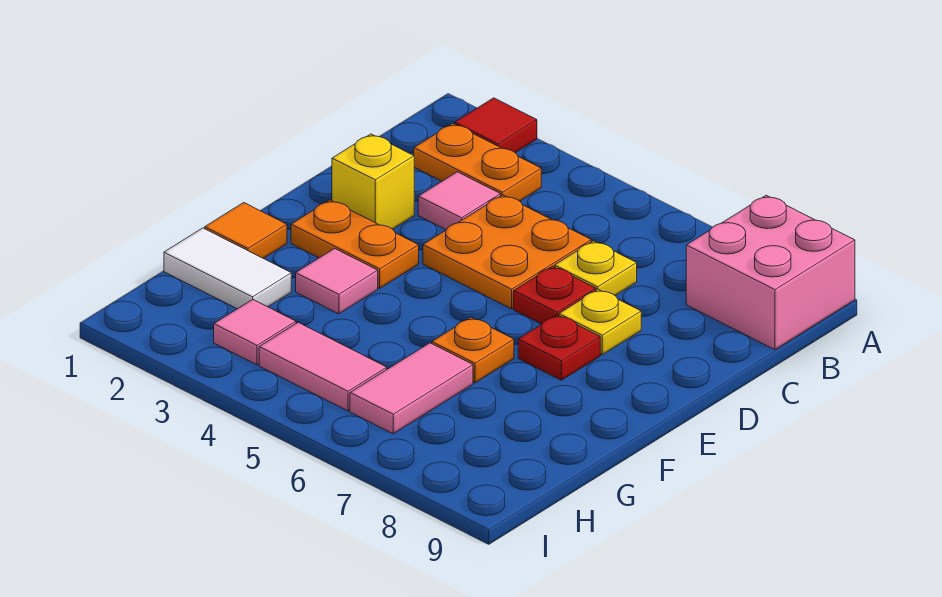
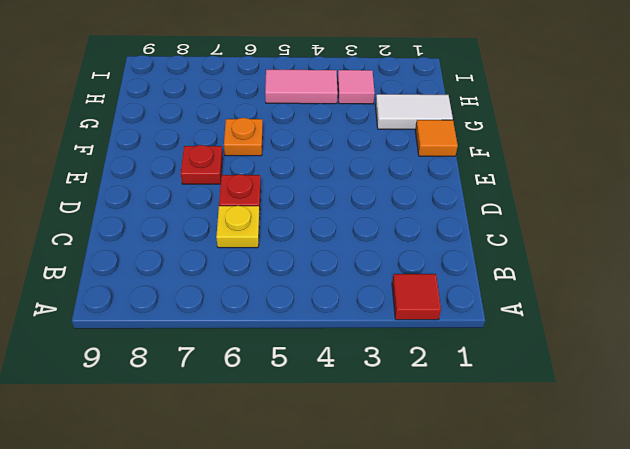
none -> pink 2x2 brick [686,195,855,350]
none -> orange 1x2 plate [414,123,541,201]
none -> pink 1x1 tile [418,172,501,230]

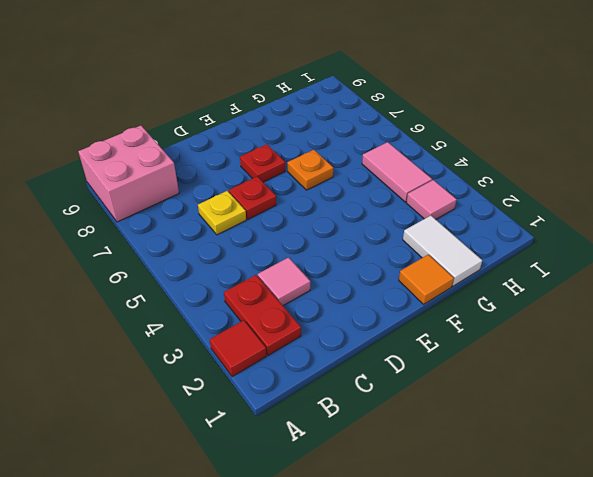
red 1x2 plate [224,275,301,355] -> orange 1x2 plate [414,123,541,201]
none -> orange 2x2 plate [423,195,591,309]
none -> yellow 1x1 brick [332,134,414,229]
none -> yellow 1x1 plate [559,289,641,355]

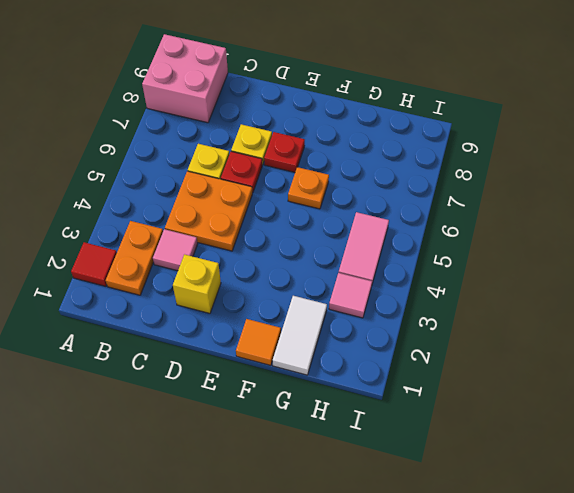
none -> orange 1x2 plate [291,200,419,288]
none -> pink 1x1 tile [296,248,378,314]
none -> pink 1x2 tile [350,343,473,434]

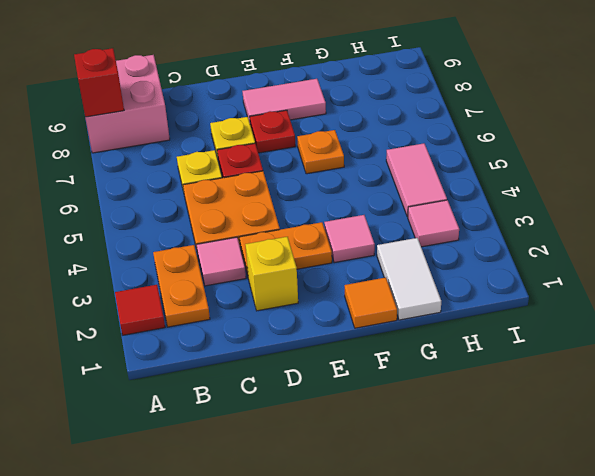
red 1x1 brick [74,48,124,117] -> none
orange 1x2 plate [240,222,332,276] -> orange 1x2 plate turned to [291,200,419,288]
pink 1x2 tile [243,79,326,122] -> pink 1x2 tile moved to [350,343,473,434]

